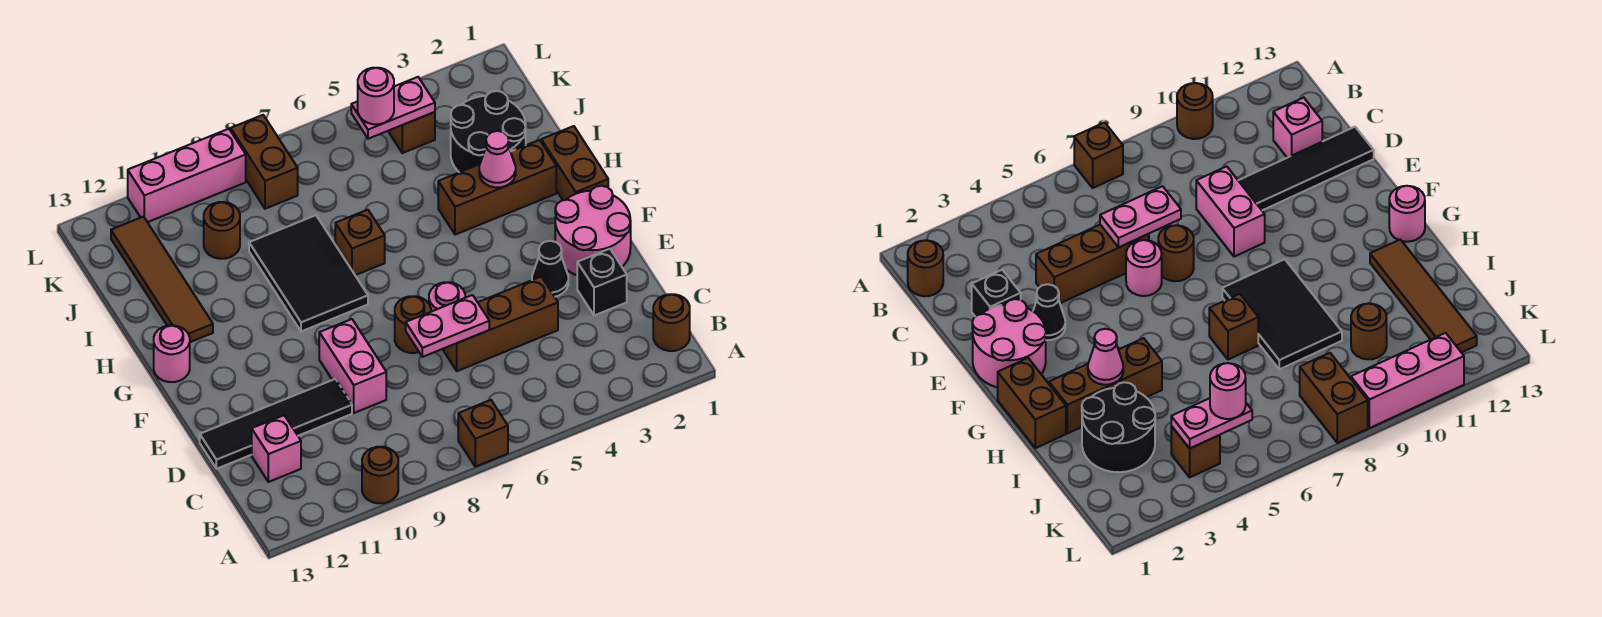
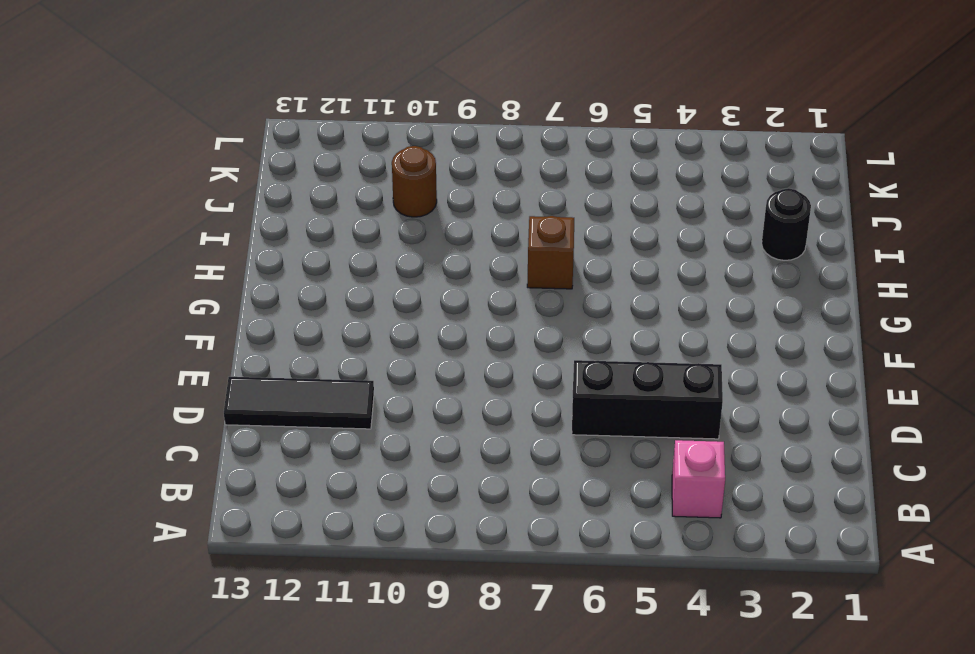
pink 1x1 brick [672,440,725,518] -> pink 1x1 brick moved to [252,415,301,482]
black 1x3 brick [572,360,723,439] -> brown 1x3 brick [443,277,558,371]
black 1x3 tile [224,377,374,429] -> black 1x4 tile [200,379,352,469]
black 1x1 round brick [762,188,811,260] -> black 2x2 round brick [451,91,526,172]
none -> brown 1x1 brick [458,400,508,467]
none -> brown 1x1 round brick [362,447,398,503]
none -> brown 1x1 round brick [653,294,690,351]

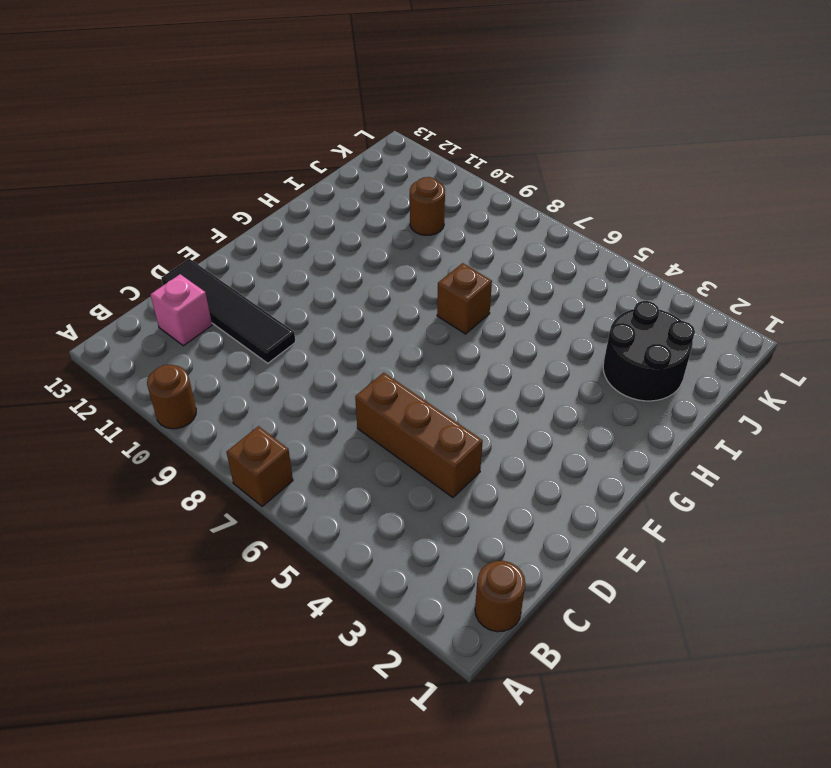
none -> black 1x1 brick [577,249,627,316]
none -> pink 1x2 brick [319,319,386,413]
none -> pink 2x2 round brick [555,186,631,275]

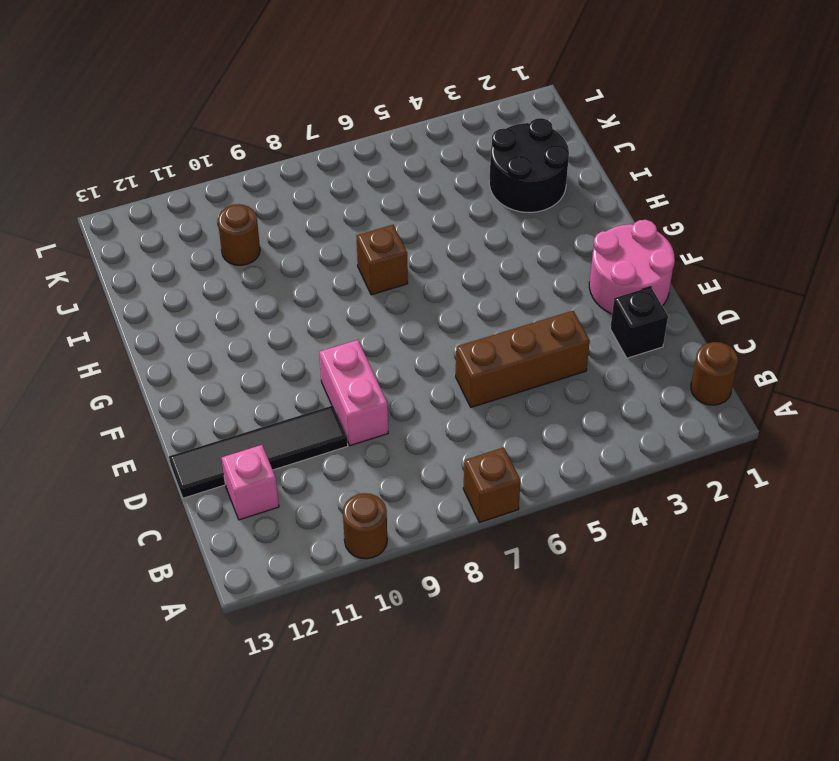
none -> black 1x1 cone [532,241,568,297]
none -> pink 1x1 round brick [429,282,465,312]
none -> brown 1x1 round brick [395,296,431,353]

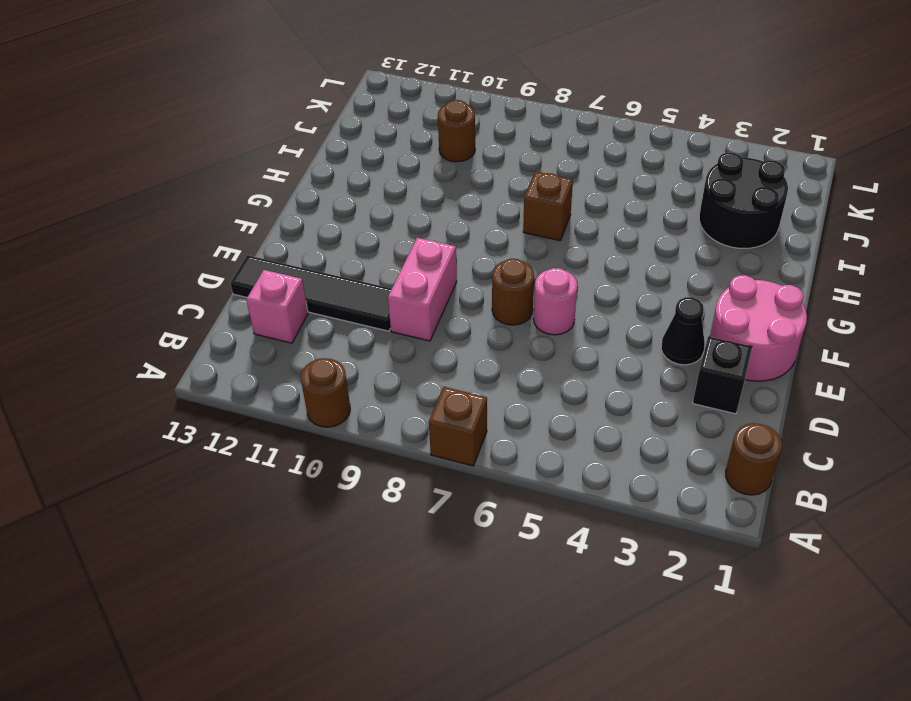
none -> brown 1x3 brick [443,277,558,371]
none -> brown 1x2 brick [541,126,608,200]
none -> black 2x3 tile [249,215,368,331]

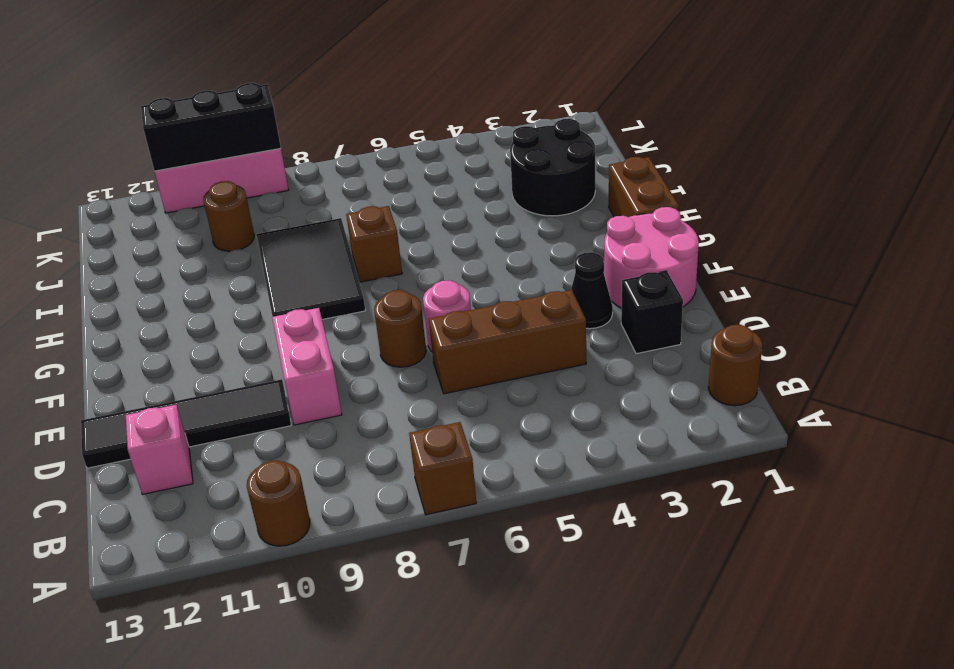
black 1x3 brick [141,83,281,171] -> none
none -> pink 1x1 round brick [154,325,190,382]
none -> brown 1x3 brick [438,140,556,235]
none -> brown 1x4 tile [111,217,213,342]

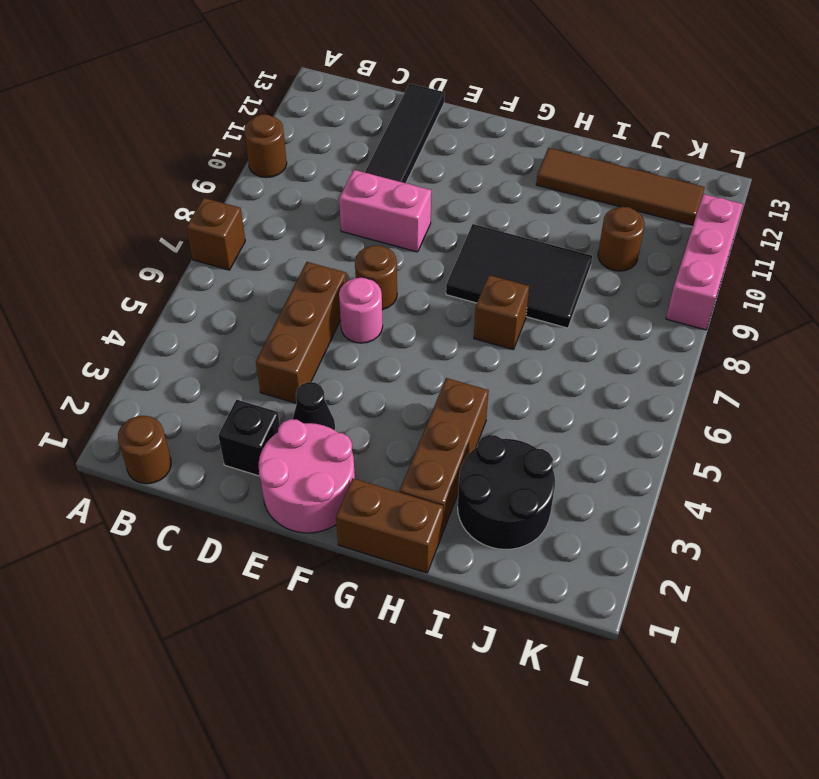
none -> pink 1x1 brick [252,415,301,482]
none -> pink 1x1 round brick [154,325,190,382]
none -> brown 1x1 brick [388,112,435,153]

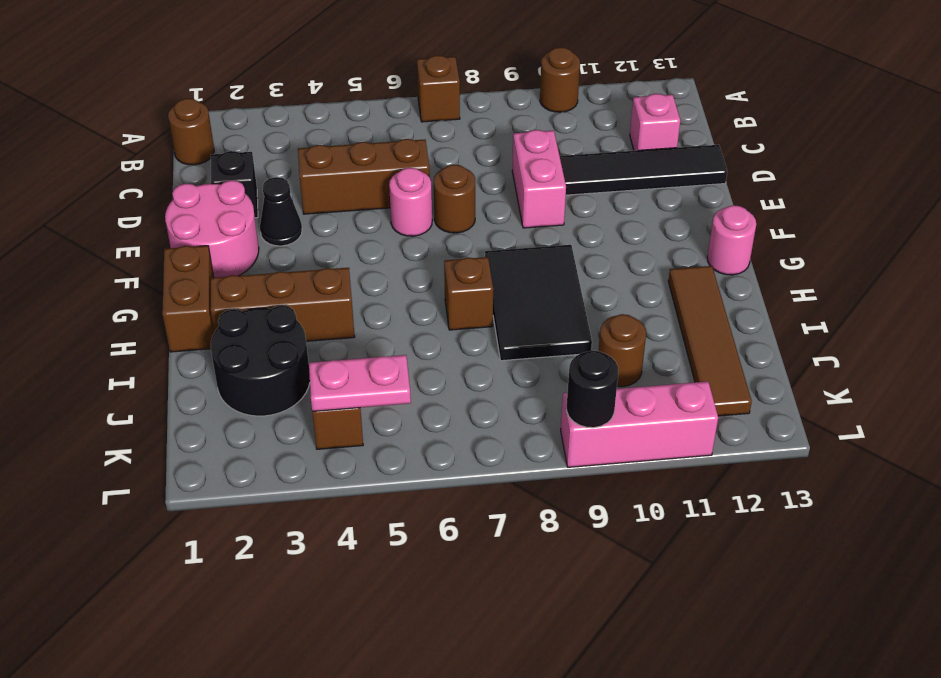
black 1x1 round brick [567,351,618,428] -> none
none -> brown 1x2 brick [231,115,298,209]
none -> pink 1x2 plate [406,295,489,357]
none -> pink 1x1 cone [479,131,516,187]

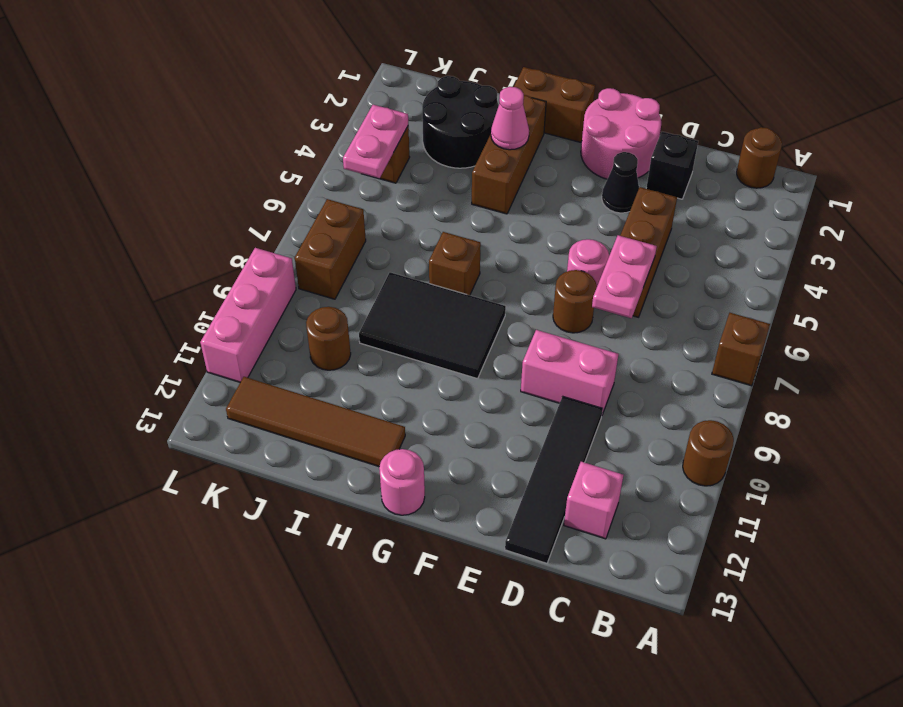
brown 1x2 brick [295,199,366,299] -> brown 1x2 brick turned to [231,115,298,209]
none -> pink 1x1 round brick [358,68,394,124]

